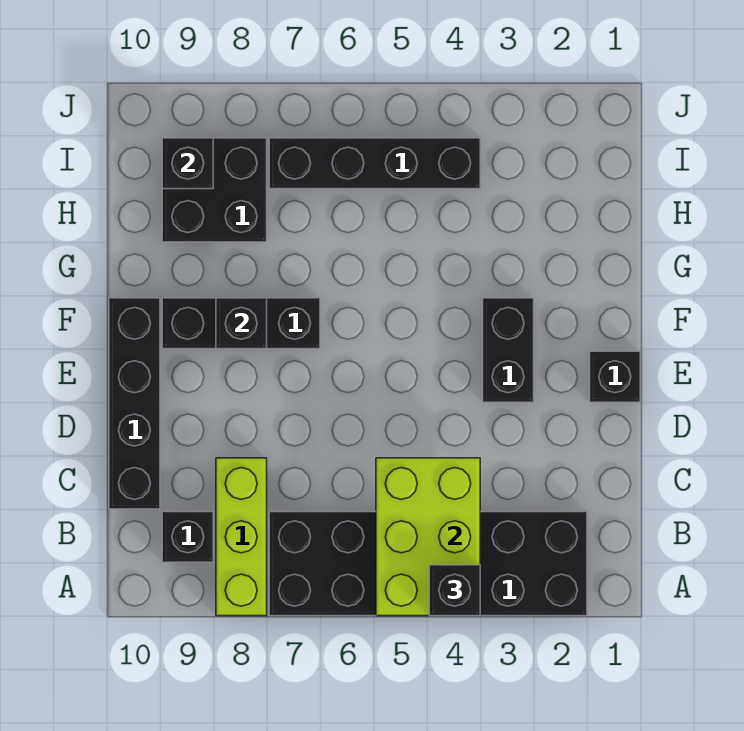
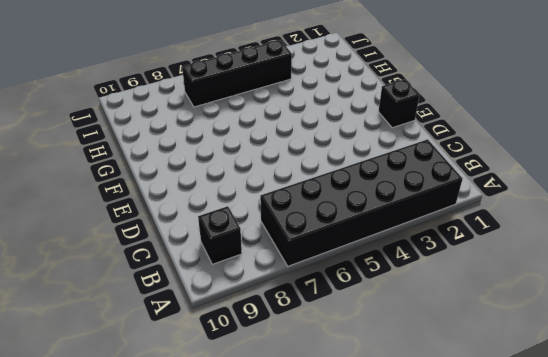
none -> lime 1x3 brick [216,458,267,616]
none -> black 1x4 brick [109,298,160,509]
none -> black 1x2 brick [483,298,534,402]

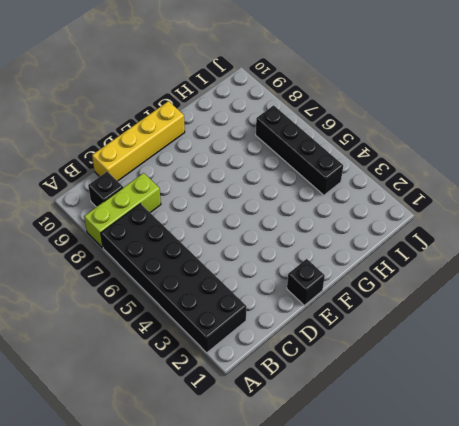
yellow 1x4 brick [92,101,185,181] -> black 1x4 brick [109,298,160,509]
none -> black 1x2 brick [483,298,534,402]
none -> black 1x3 brick [162,298,320,349]
none -> black 2x2 brick [162,138,267,242]

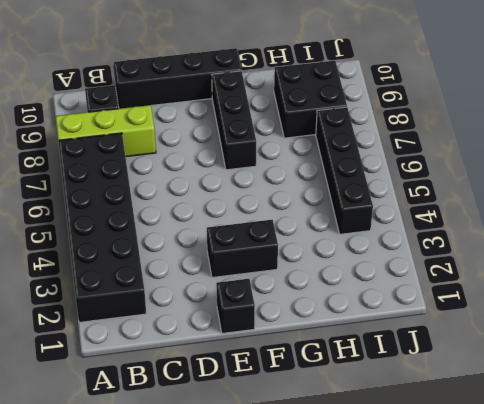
none -> lime 2x3 brick [376,458,480,616]
none -> black 1x1 brick [216,298,267,349]
none -> black 1x1 brick [162,138,213,189]

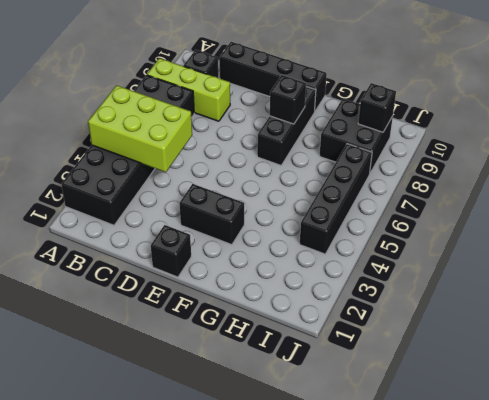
none -> black 1x1 brick [429,565,480,616]

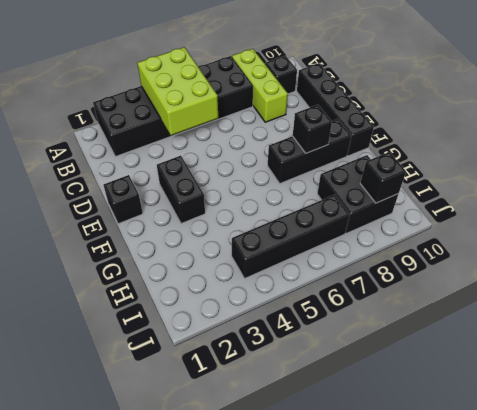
none -> black 1x1 brick [429,565,480,616]

